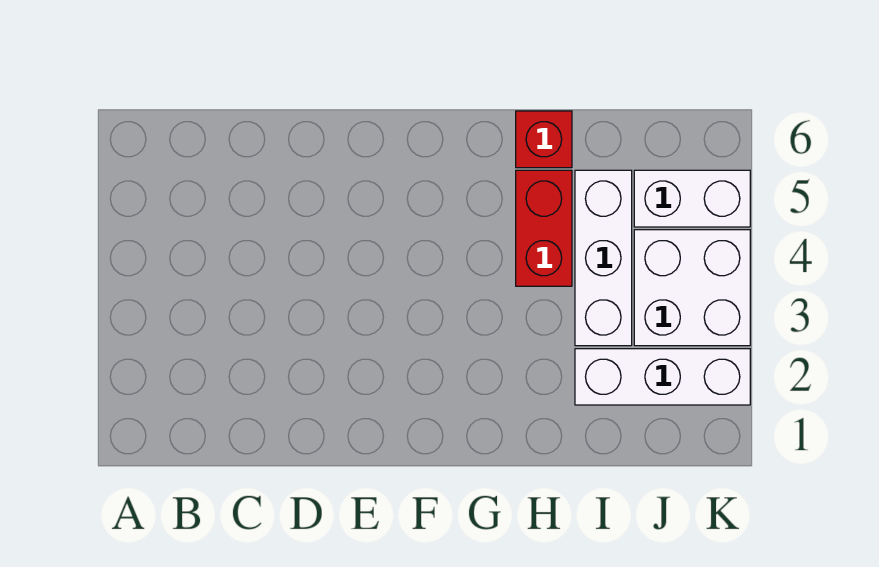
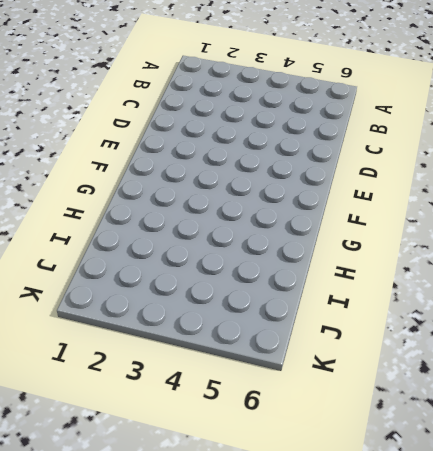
none -> red 1x2 brick [516,170,572,286]
none -> red 1x1 brick [516,111,572,168]

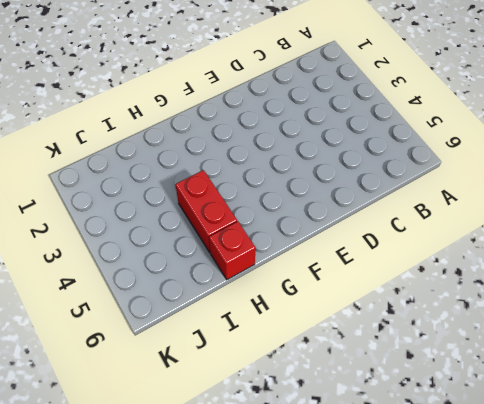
none -> white 1x3 brick [575,349,750,405]
none -> white 1x3 brick [575,170,632,346]

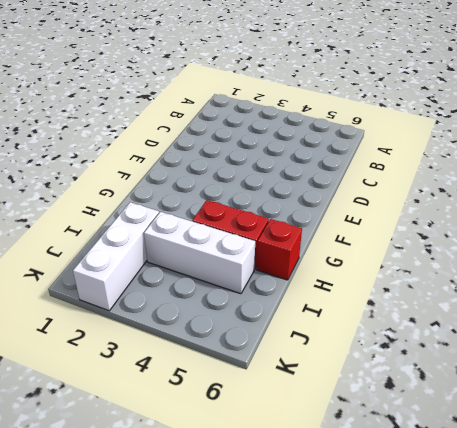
none -> white 2x2 brick [634,230,750,346]
none -> white 1x2 brick [634,170,750,227]

